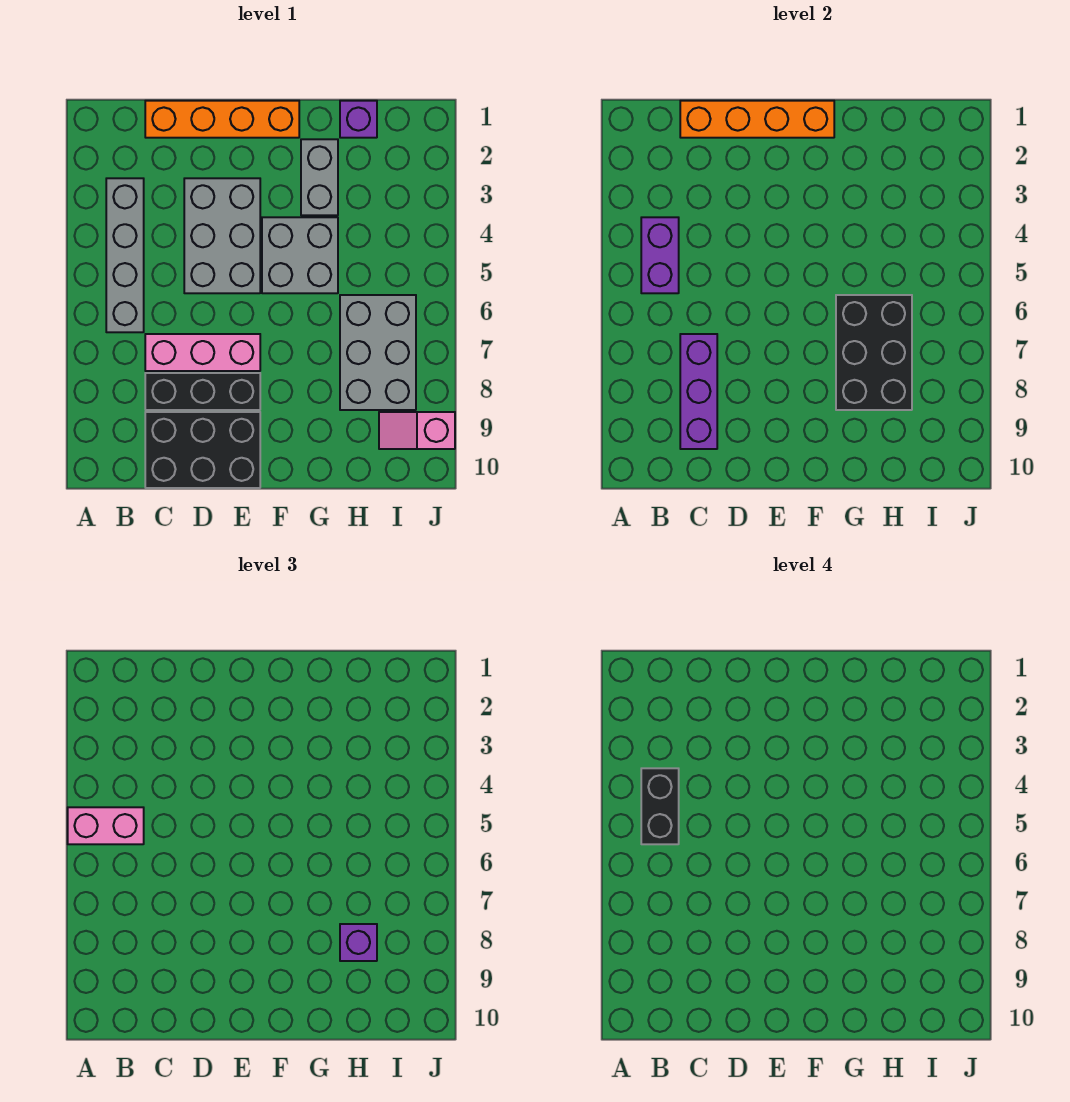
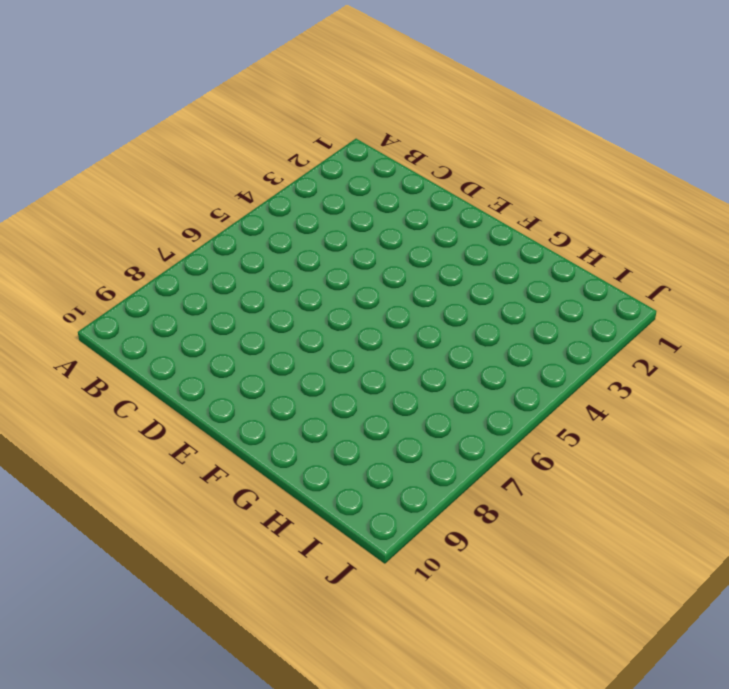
none -> grey 1x4 brick [106,178,144,332]
none -> orange 1x4 brick [145,101,299,138]
none -> pink 1x3 brick [145,334,260,371]

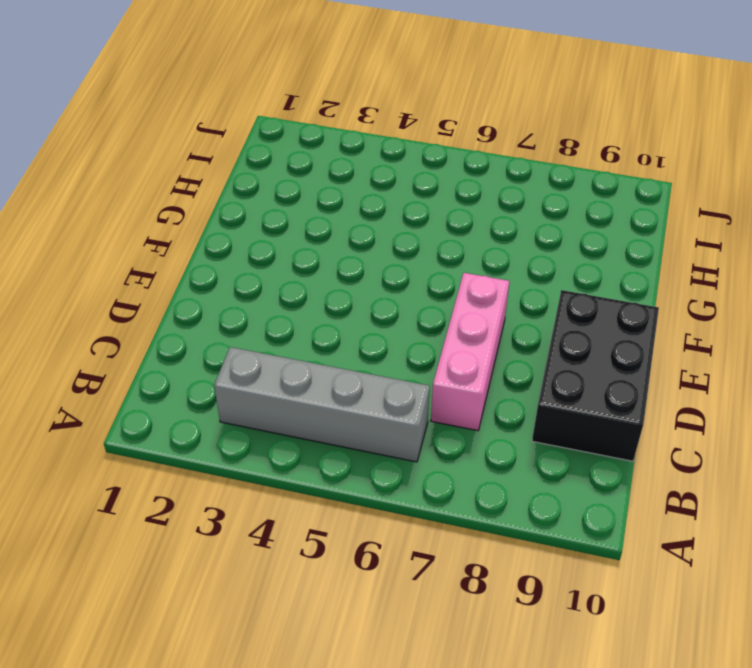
none -> orange 1x4 brick [145,101,299,138]
none -> black 1x3 brick [145,373,260,410]
none -> grey 2x3 brick [184,178,260,293]

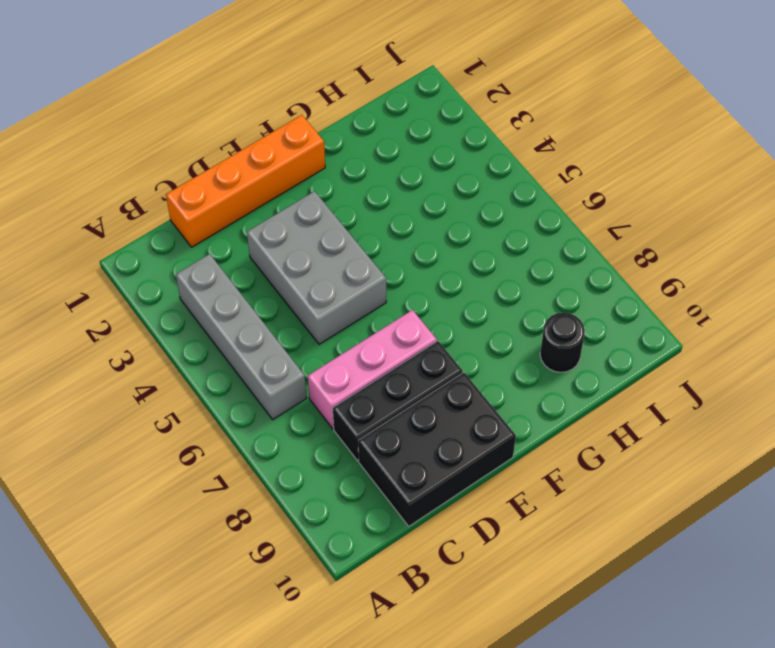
black 1x1 round brick [540,312,585,372] -> none
none -> grey 2x2 brick [262,217,338,293]
none -> grey 1x2 brick [301,139,338,215]
none -> purple 1x1 brick [340,101,377,138]

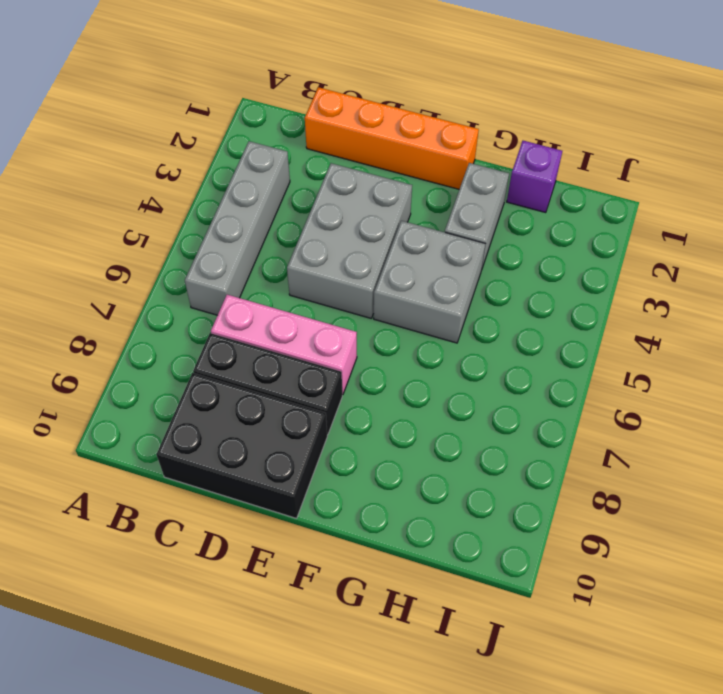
none -> grey 2x3 brick [340,295,416,410]
none -> pink 1x2 slope [379,412,455,449]
none -> purple 1x2 brick [641,217,679,293]

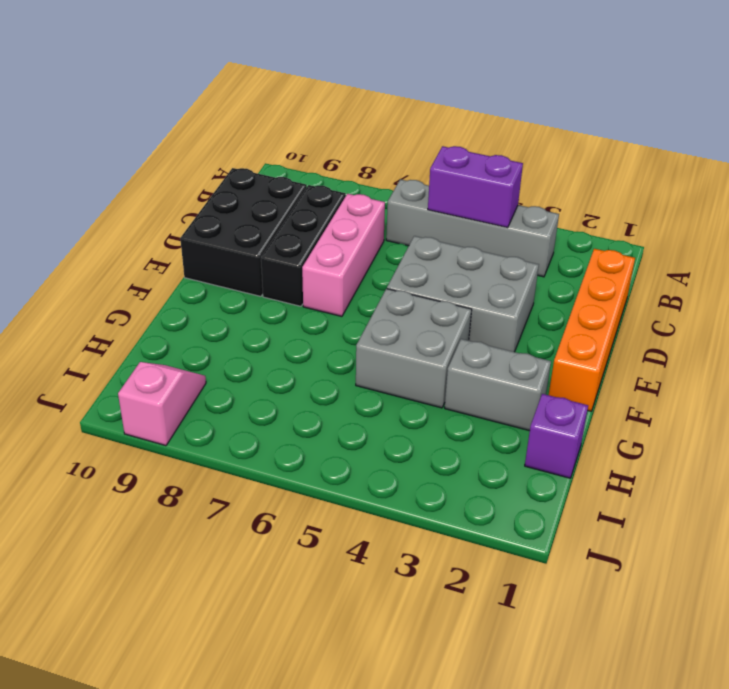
none -> grey 2x3 brick [340,295,416,410]
none -> orange 1x4 brick [680,101,834,138]
none -> purple 1x3 brick [680,334,717,449]

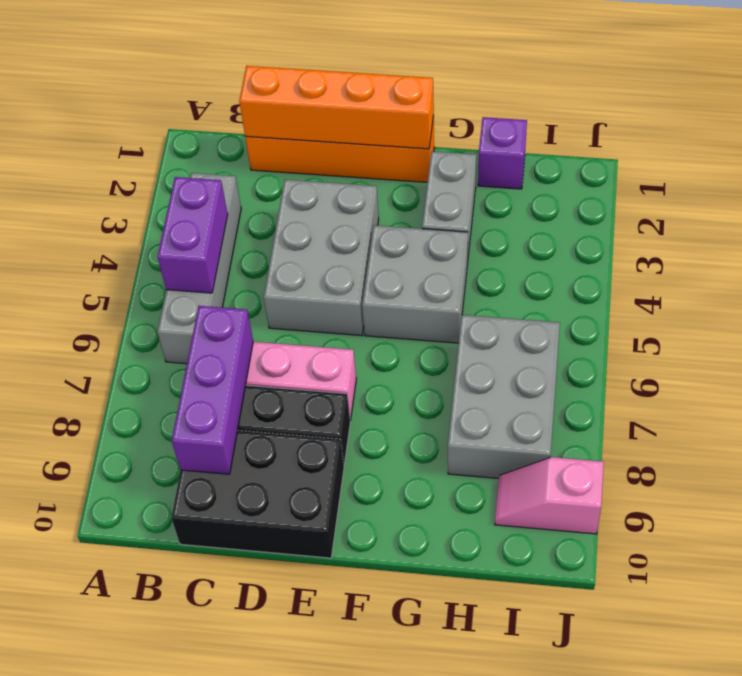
none -> black 2x3 brick [836,295,912,410]
none -> pink 1x2 brick [68,807,144,844]
none -> purple 1x1 brick [340,924,377,961]

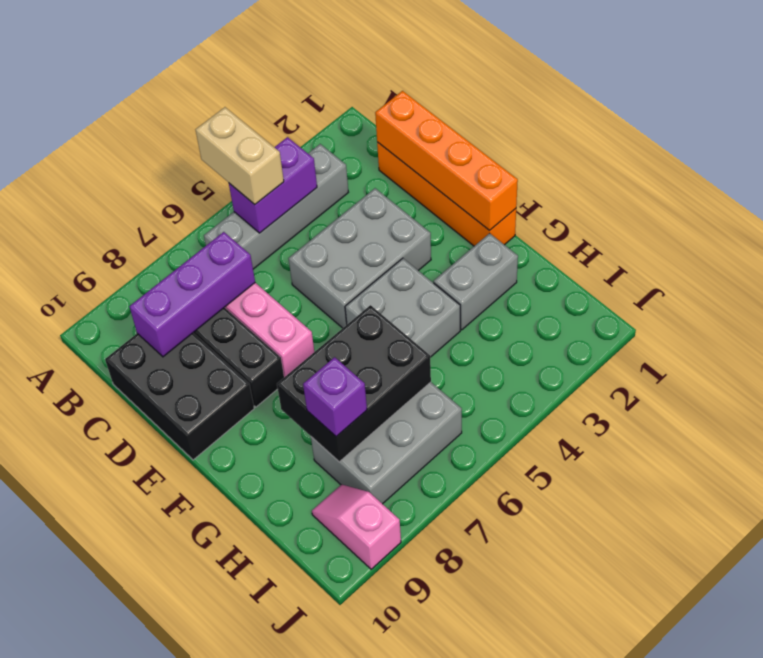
tan 1x2 brick [196,107,284,204] -> pink 1x2 brick [68,807,144,844]
none -> purple 1x1 brick [340,101,377,138]
none -> black 1x2 brick [641,768,679,844]

